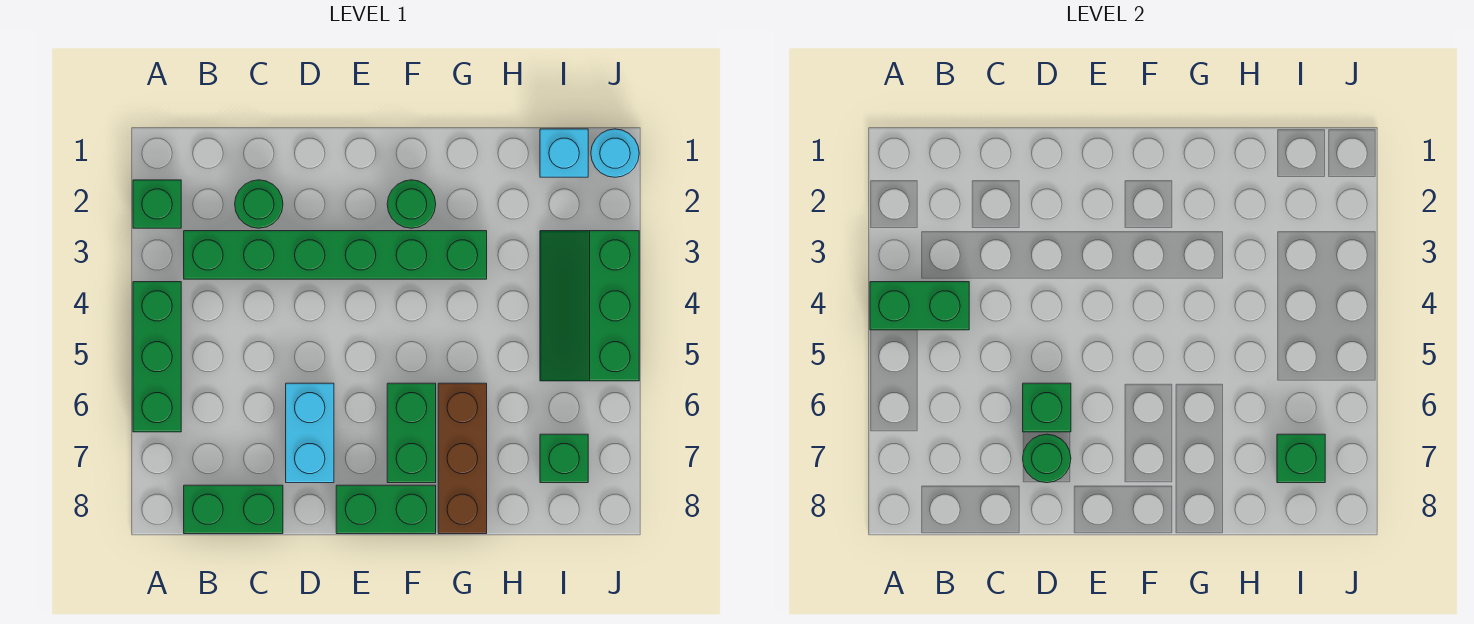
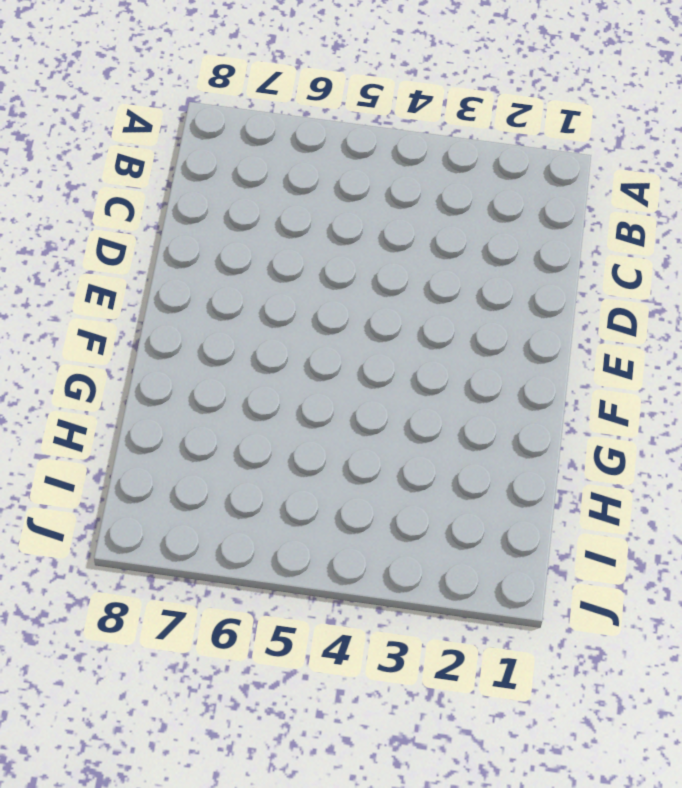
none -> green 1x1 brick [133,180,181,228]
none -> green 1x3 brick [133,282,181,432]
none -> green 1x6 brick [184,231,487,279]

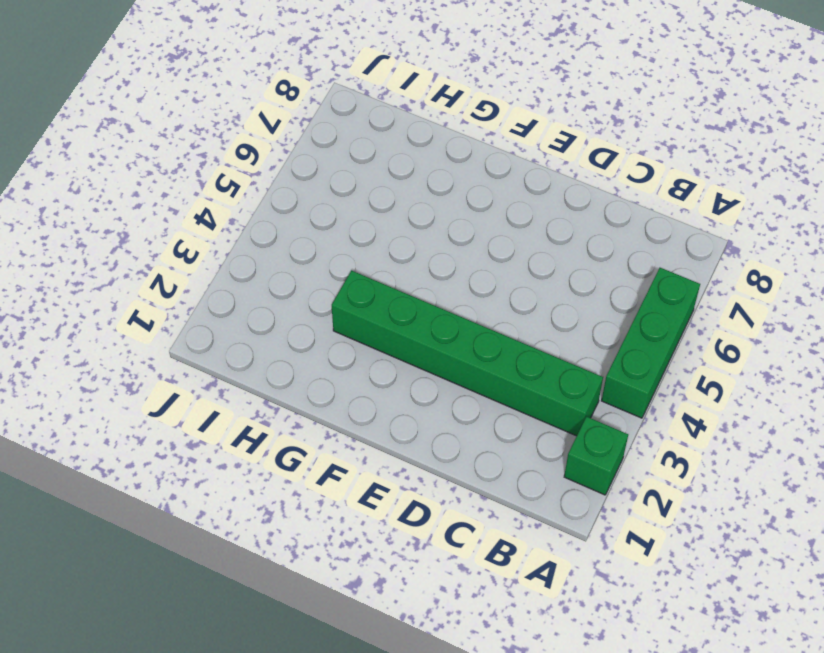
none -> green 1x2 brick [184,485,283,534]
none -> green 1x1 round brick [235,180,283,228]
none -> cyan 1x2 brick [286,383,334,483]

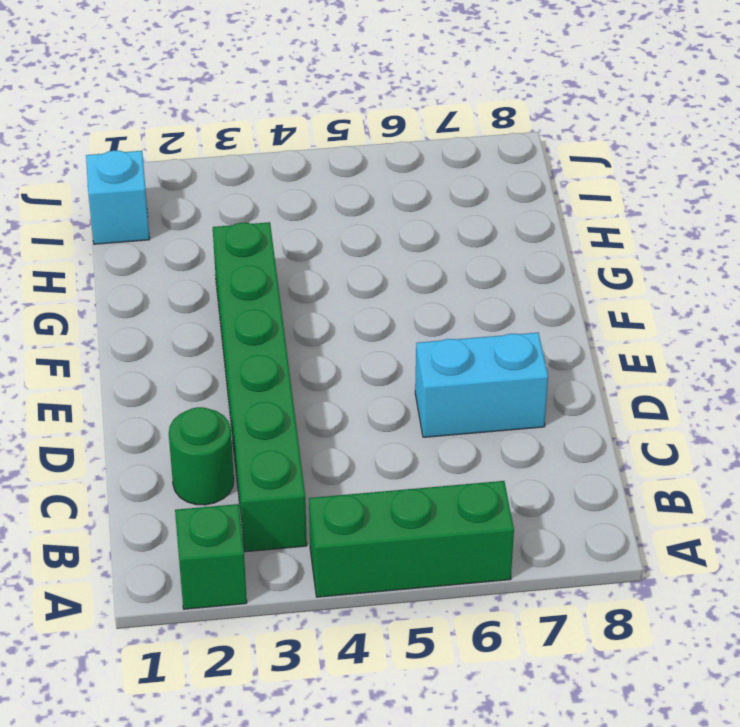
none -> green 1x2 brick [184,485,283,534]
none -> green 1x2 brick [336,485,436,534]
none -> green 1x1 round brick [387,180,436,228]

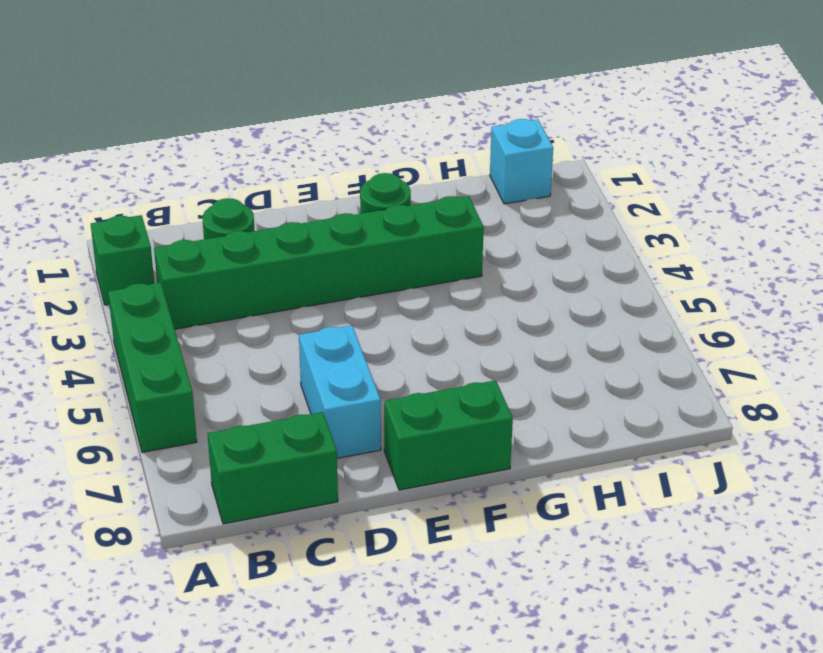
none -> green 1x2 brick [387,383,436,483]
none -> brown 1x3 brick [438,383,487,534]
none -> green 2x3 slope [540,231,639,381]

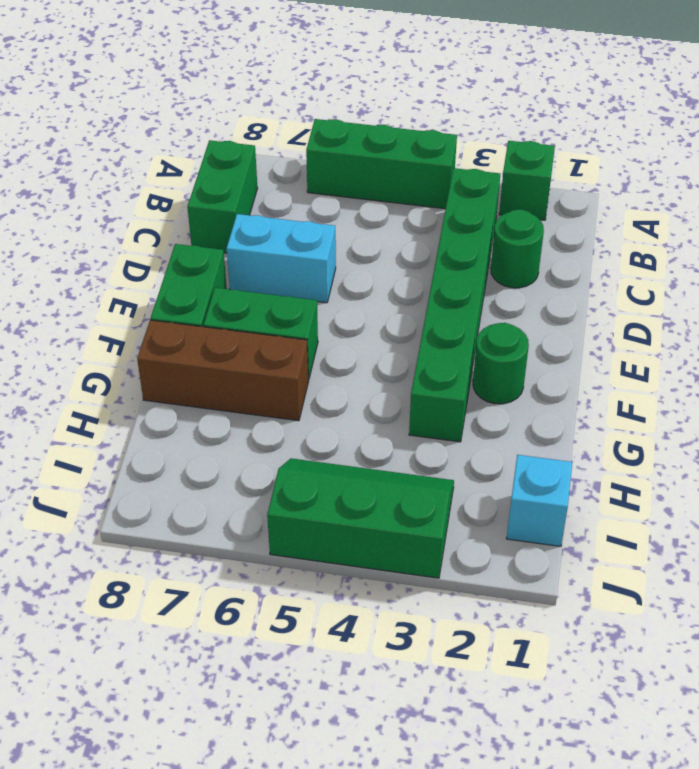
none -> green 1x1 brick [540,434,588,483]
none -> cyan 1x1 round brick [591,129,639,177]
none -> green 1x2 brick [870,282,969,330]

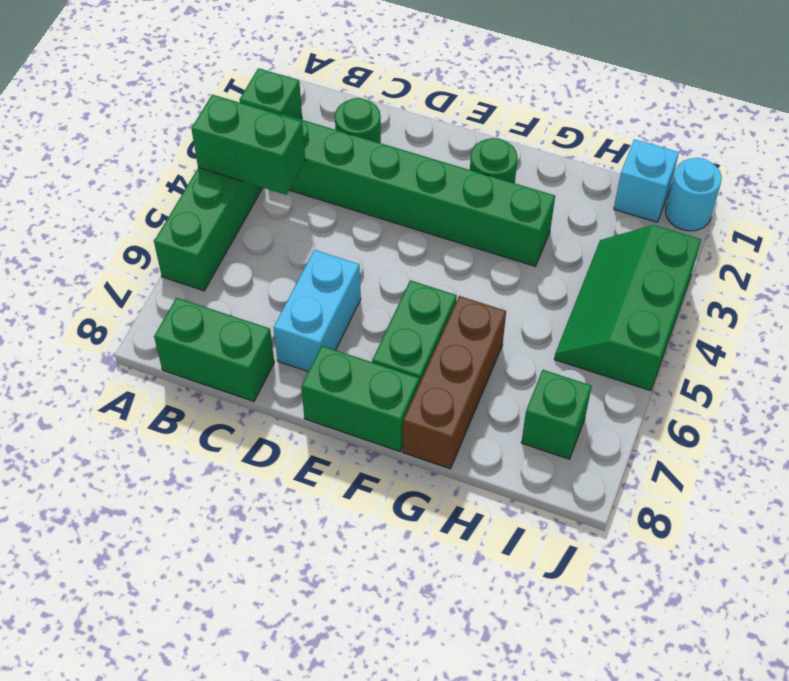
none -> green 1x1 brick [1023,383,1071,432]
none -> green 1x1 round brick [1023,434,1071,483]
none -> green 1x1 brick [1277,434,1325,483]

